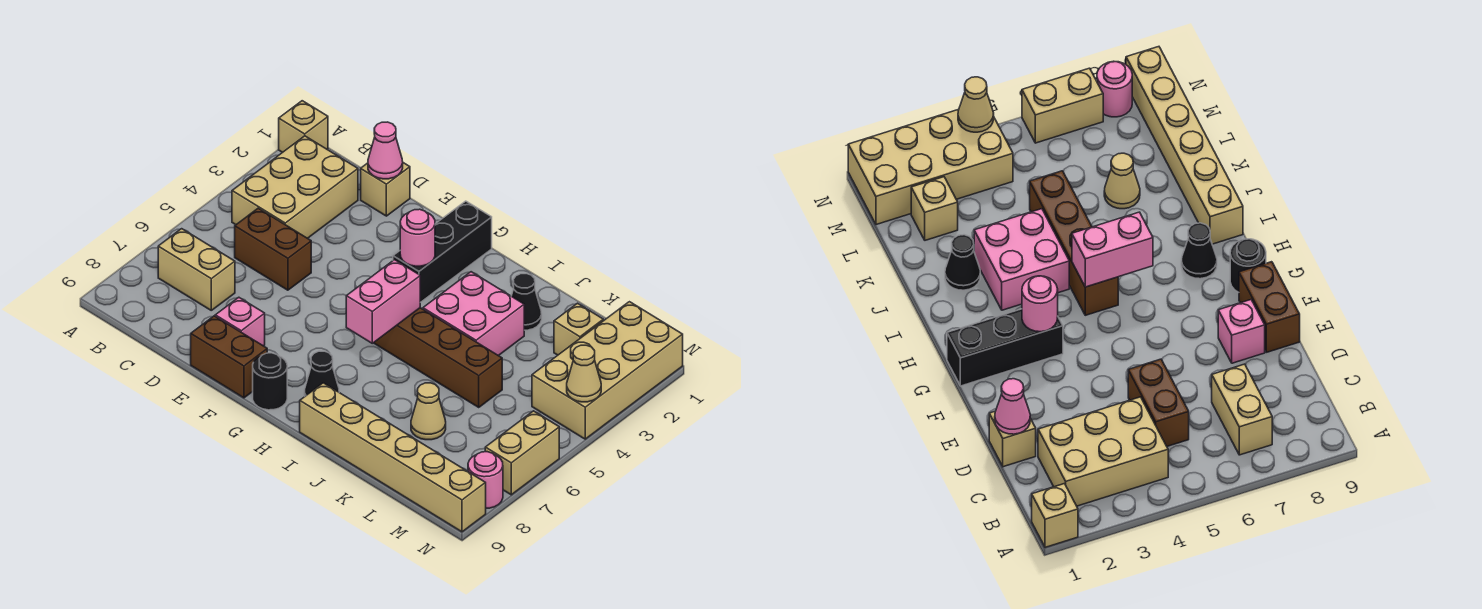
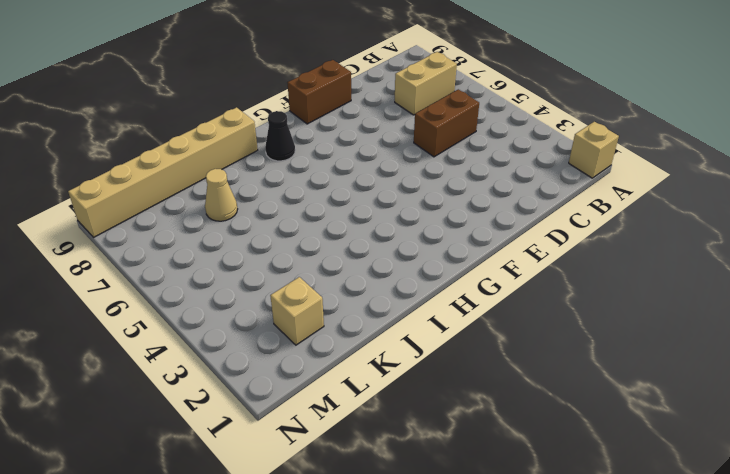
none -> tan 2x3 brick [232,136,358,238]
none -> tan 1x1 brick [361,163,410,216]
none -> pink 1x1 brick [215,297,265,346]

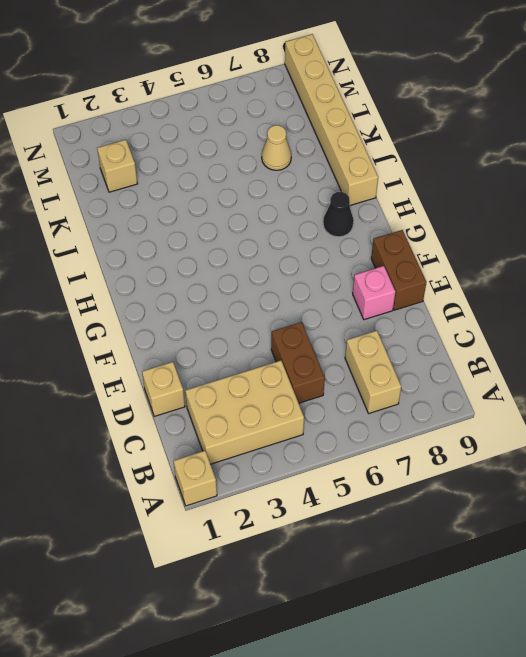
none -> black 1x3 brick [393,201,492,303]
none -> black 1x1 round brick [253,353,287,410]
none -> brown 1x4 brick [374,308,502,407]

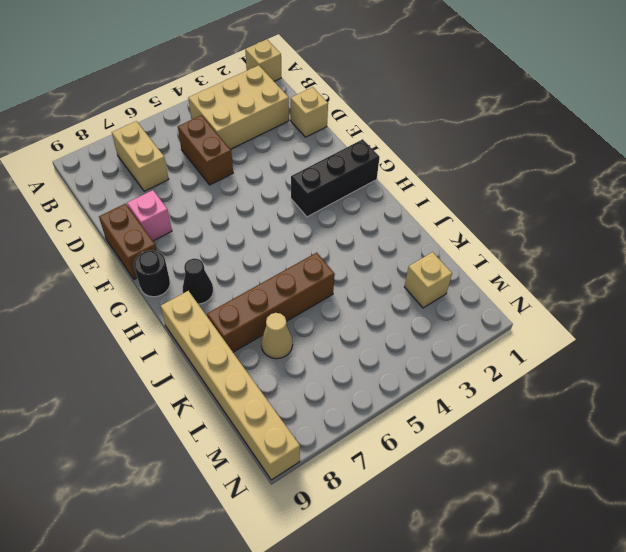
brown 1x4 brick [207,253,335,352] -> brown 1x4 brick turned to [374,308,502,407]
none -> pink 2x2 brick [423,272,524,356]
none -> black 1x1 cone [512,274,542,330]
none -> tan 2x4 brick [532,302,683,439]

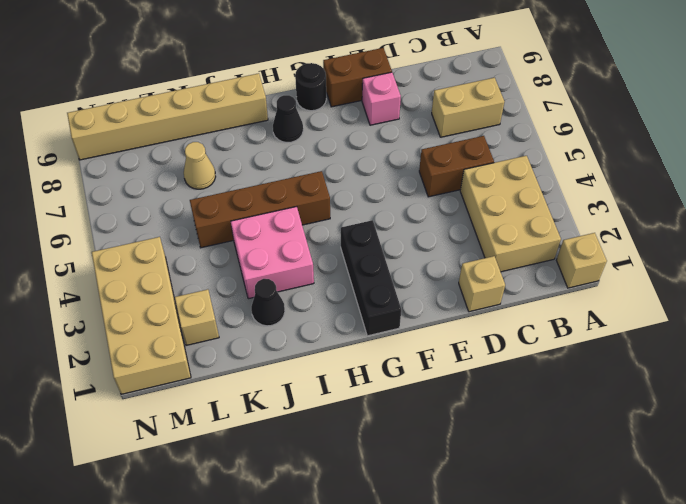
none -> tan 1x2 brick [485,411,559,495]
none -> pink 1x1 round brick [468,452,503,508]
none -> pink 1x1 cone [368,122,403,179]

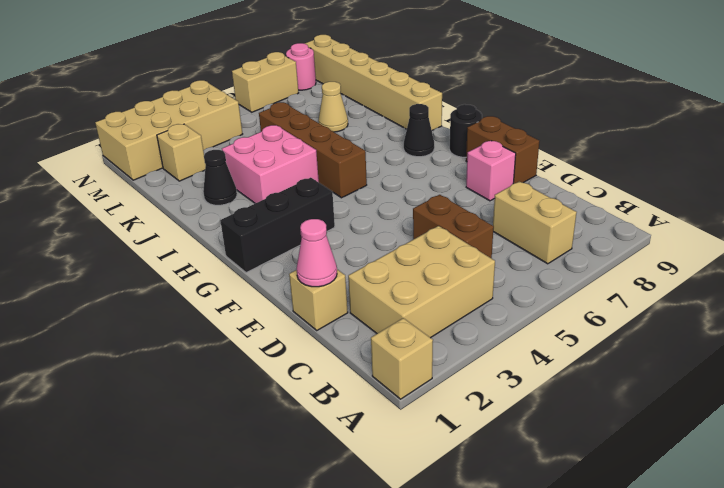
none -> pink 1x1 round brick [400,209,435,266]
none -> pink 1x2 brick [346,260,420,343]
none -> tan 1x1 cone [567,345,601,402]

